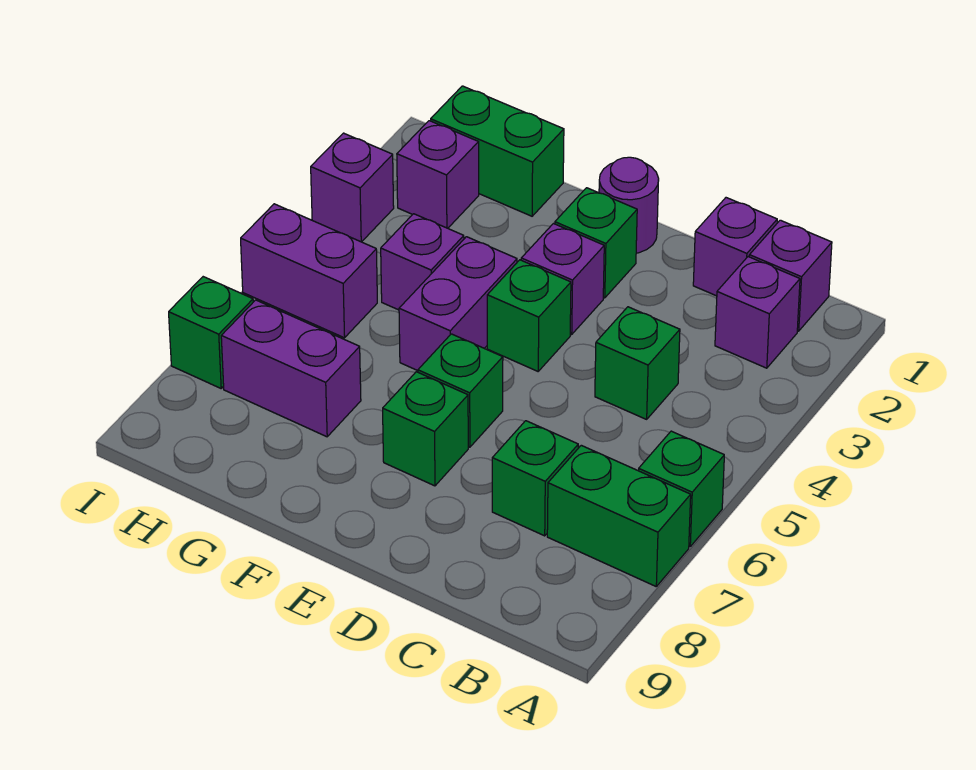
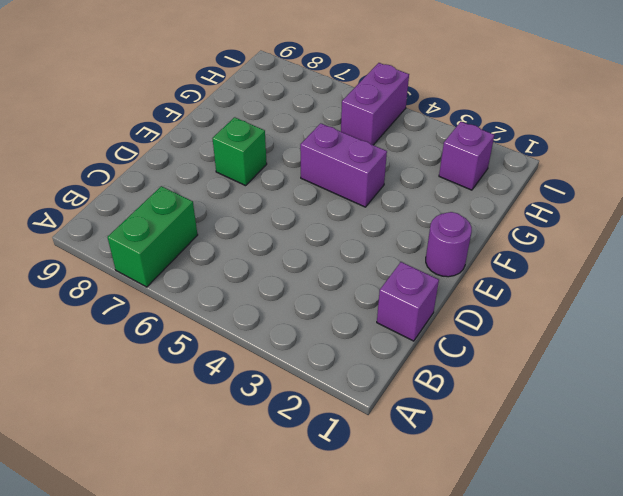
none -> green 1x1 brick [639,431,724,546]
none -> purple 1x1 brick [749,220,832,331]
none -> purple 1x1 brick [715,257,800,368]

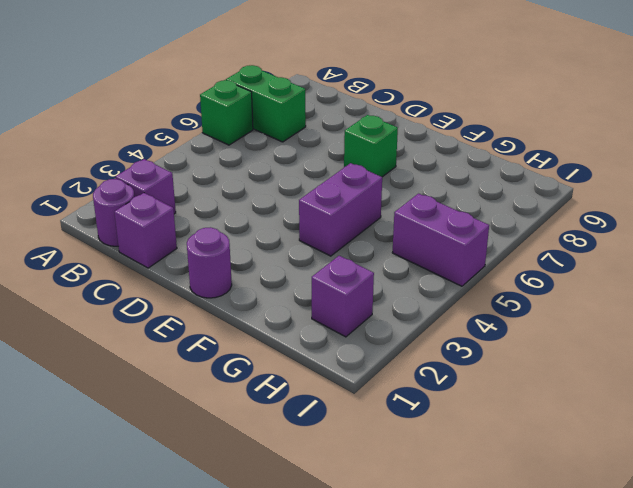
purple 1x1 round brick [93,179,134,246] -> purple 1x1 brick [749,220,832,331]
none -> green 1x1 brick [595,307,680,419]
none -> green 1x1 brick [492,421,578,536]
none -> green 1x1 brick [555,188,637,298]

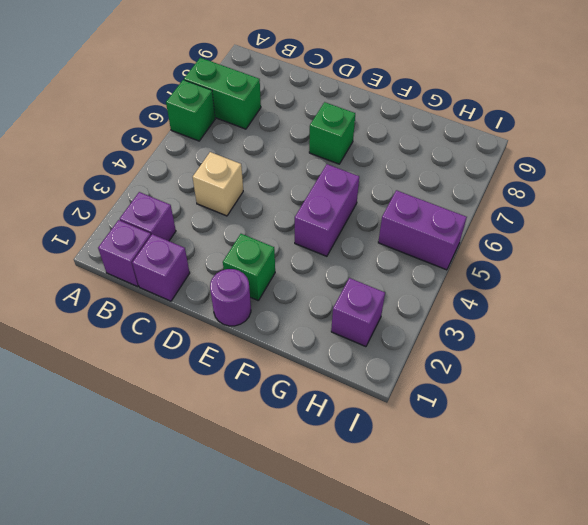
tan 1x1 brick [193,152,243,216] -> green 1x1 brick [595,307,680,419]
none -> green 1x1 brick [492,421,578,536]
none -> purple 1x1 brick [521,224,604,334]
none -> green 1x1 brick [487,260,571,371]

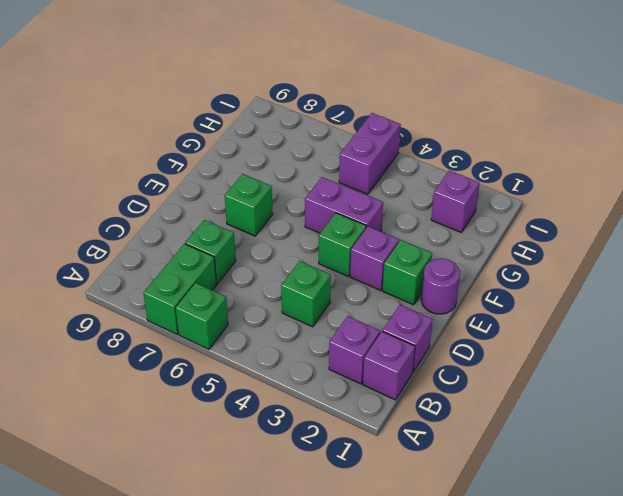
none -> green 1x1 brick [418,334,503,447]
none -> green 1x2 brick [431,86,564,216]
none -> purple 1x1 brick [381,214,464,310]

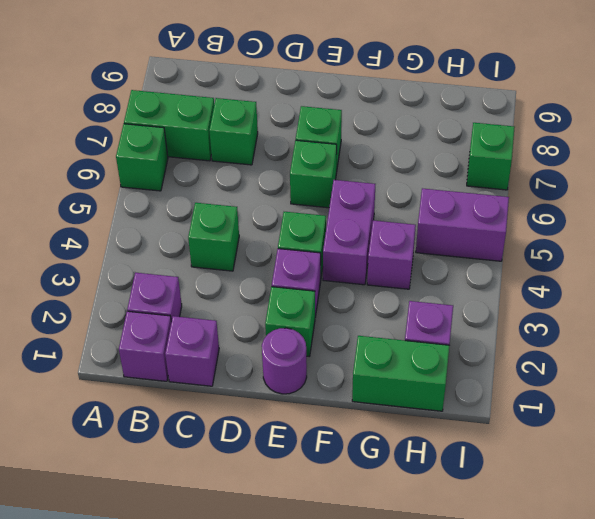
none -> purple 1x2 brick [221,300,361,437]
none -> purple 1x1 brick [311,133,394,242]

